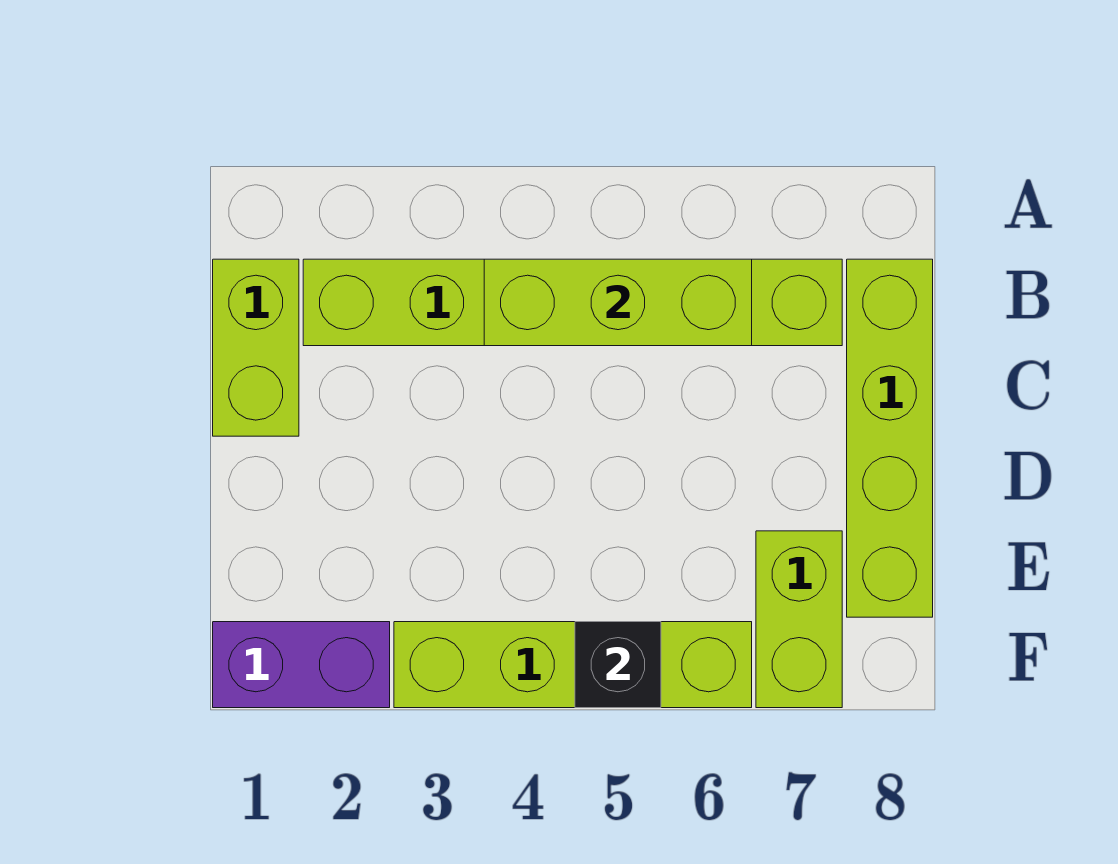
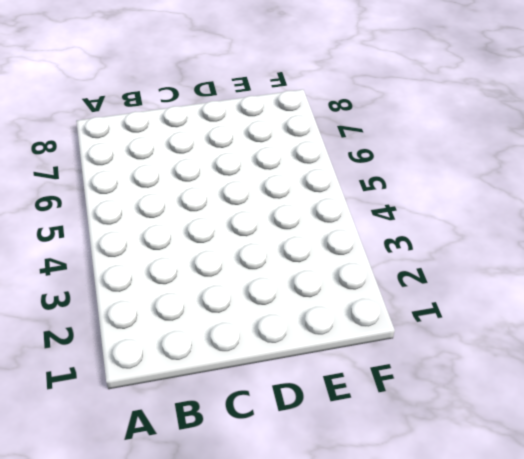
none -> lime 1x2 brick [213,259,299,436]
none -> lime 1x6 brick [303,259,842,346]

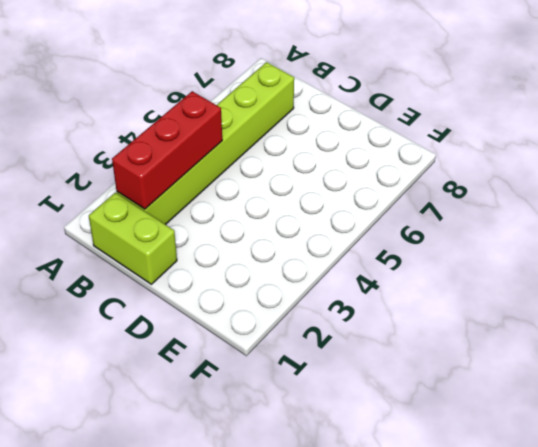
red 1x3 brick [112,91,222,209] -> lime 1x3 brick [484,259,752,346]
none -> lime 1x4 brick [847,259,933,617]
none -> lime 1x2 brick [756,531,842,708]

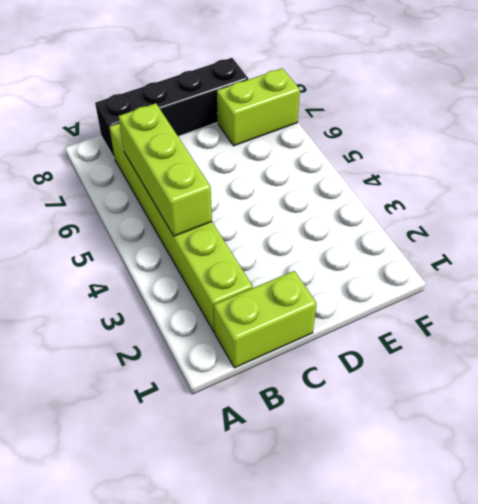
black 1x4 brick [95,58,248,158] -> lime 1x4 brick [847,259,933,617]
none -> purple 1x2 brick [213,622,390,708]
none -> lime 1x4 brick [394,622,752,708]

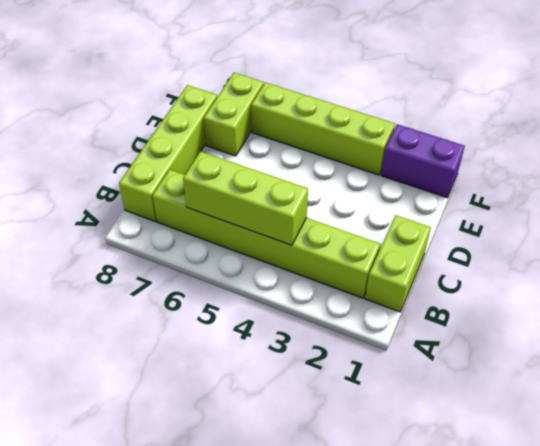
none -> black 1x1 brick [575,622,661,708]

